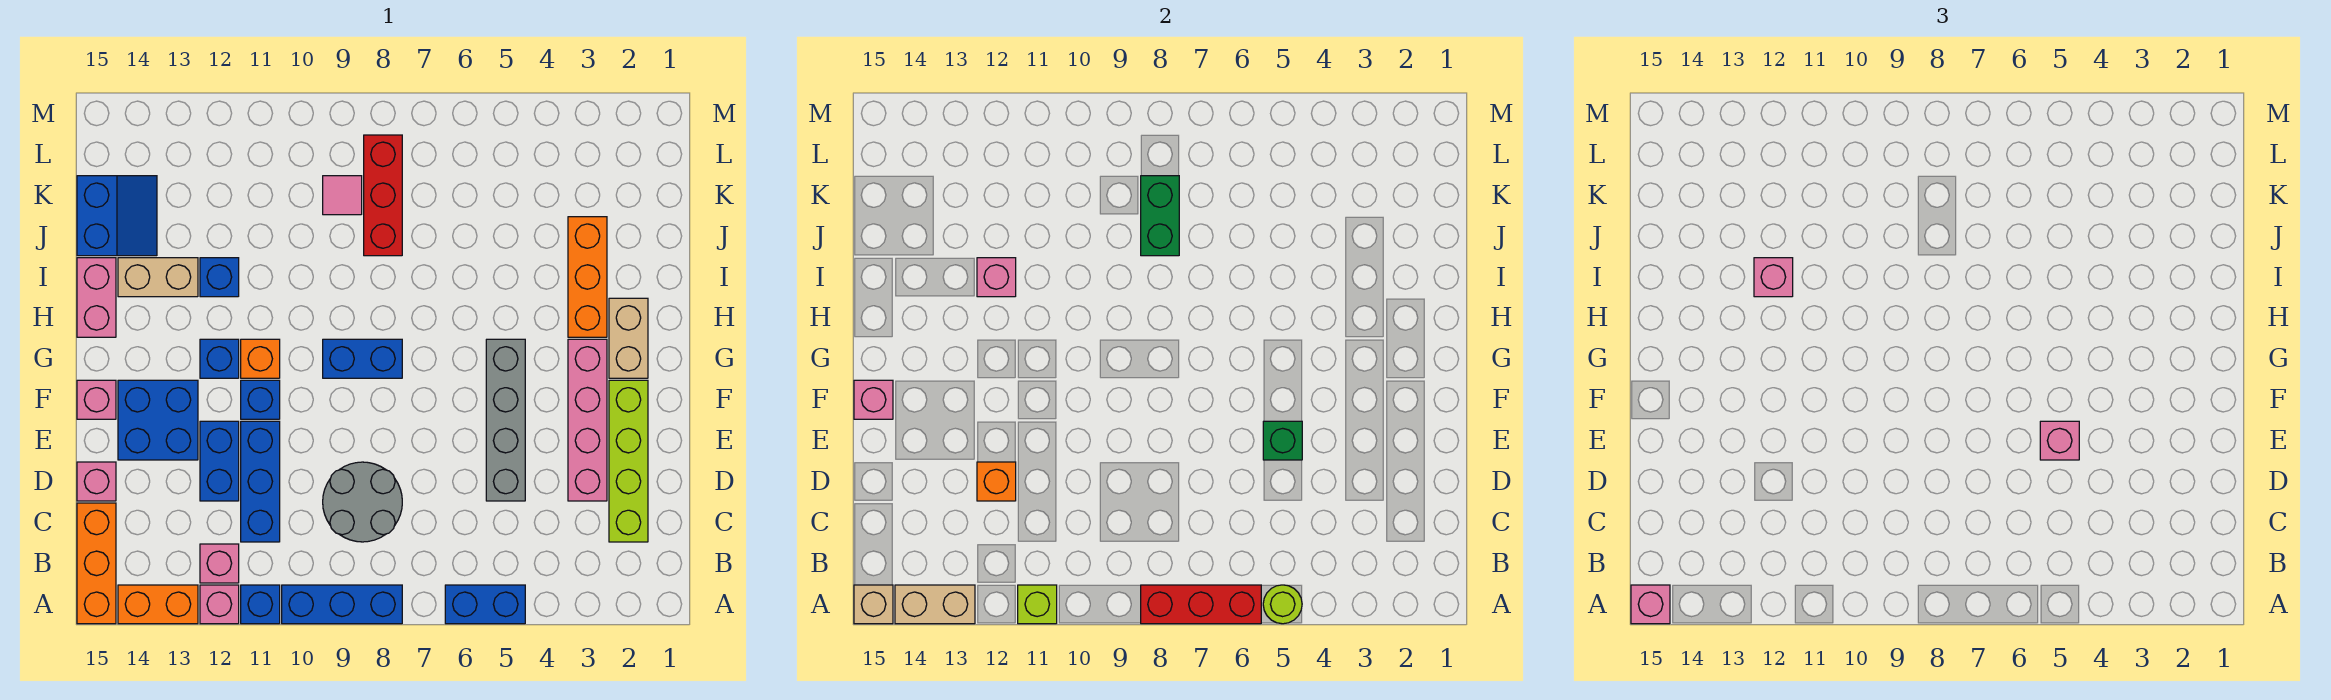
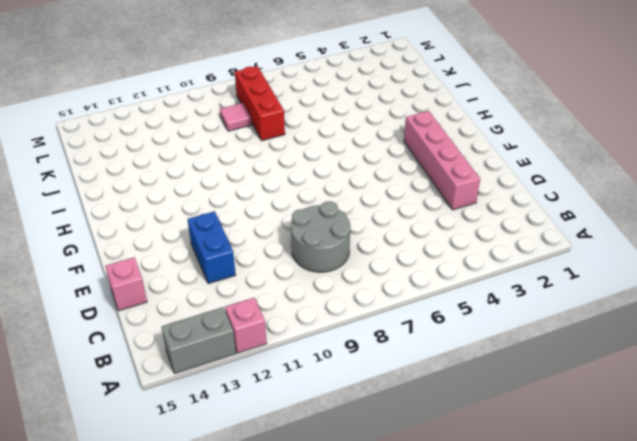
grey 1x2 brick [162,307,236,373] -> orange 1x2 brick [118,585,198,624]
none -> blue 1x2 brick [445,585,525,624]
none -> blue 1x3 brick [282,585,402,624]
none -> blue 1x1 brick [241,585,280,624]
none -> orange 1x3 brick [77,503,116,624]

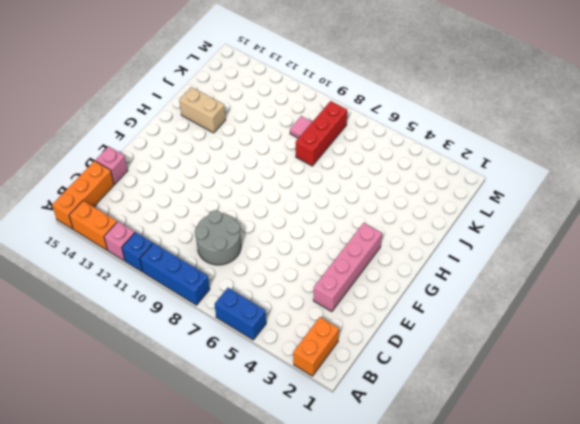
orange 1x2 brick [293,317,339,376] -> none
none -> pink 1x1 brick [200,544,239,583]
none -> lime 1x4 brick [609,380,648,542]
none -> blue 1x3 brick [241,421,280,542]
none -> grey 1x4 brick [486,339,525,501]

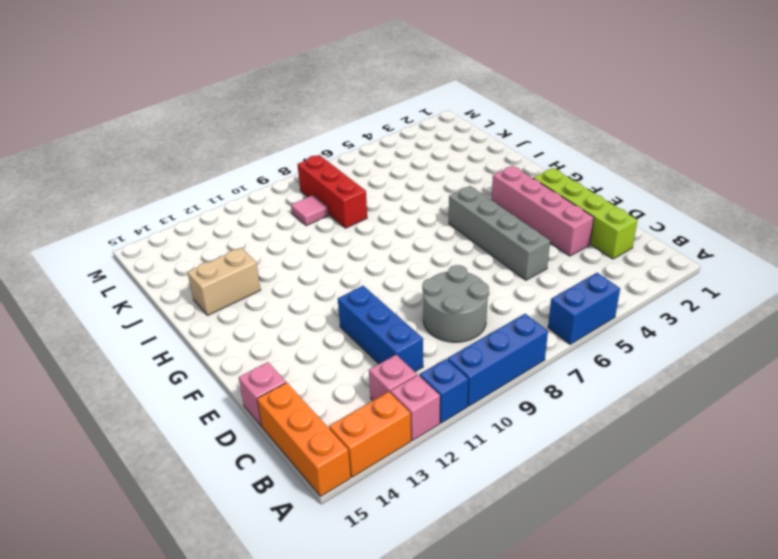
none -> blue 1x2 brick [200,421,239,501]
none -> blue 2x2 brick [118,380,198,460]
none -> blue 1x1 brick [241,380,280,419]
none -> pink 1x1 brick [77,380,116,419]

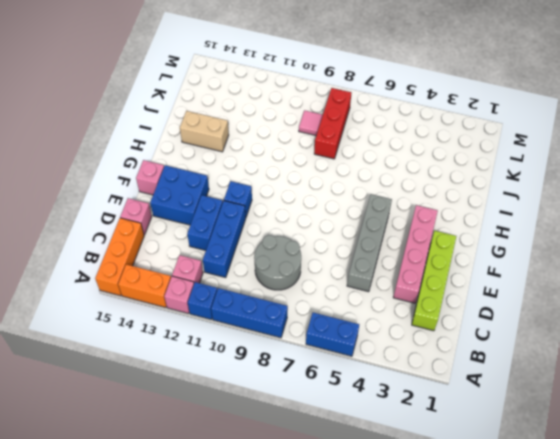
none -> tan 1x2 brick [609,298,648,378]
none -> blue 1x2 brick [323,339,402,378]
none -> orange 1x1 brick [241,339,280,378]
none -> blue 1x1 brick [200,339,239,378]

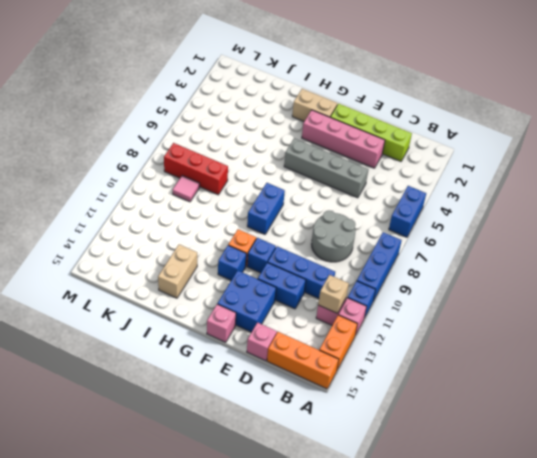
tan 1x1 brick [318,275,349,313] -> tan 1x1 brick moved to [854,585,893,624]
none -> orange 1x3 brick [568,217,607,337]
none -> pink 1x2 brick [77,258,116,337]
none -> blue 1x1 brick [200,258,239,297]
none -> blue 2x2 slope [77,176,157,256]

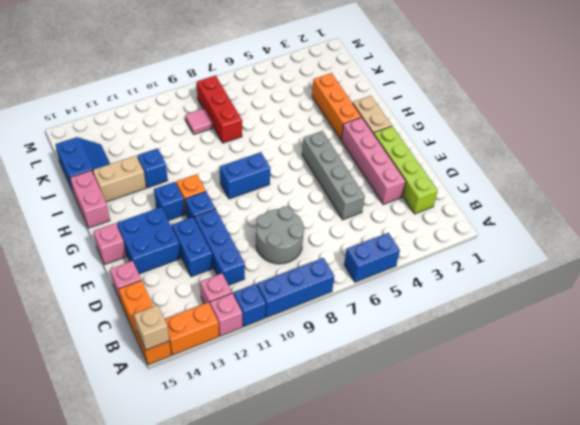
none -> lime 1x1 round brick [1263,585,1302,624]
none -> red 1x3 brick [1141,585,1261,624]
none -> lime 1x1 brick [1018,585,1057,624]
none -> tan 1x2 brick [895,585,975,624]

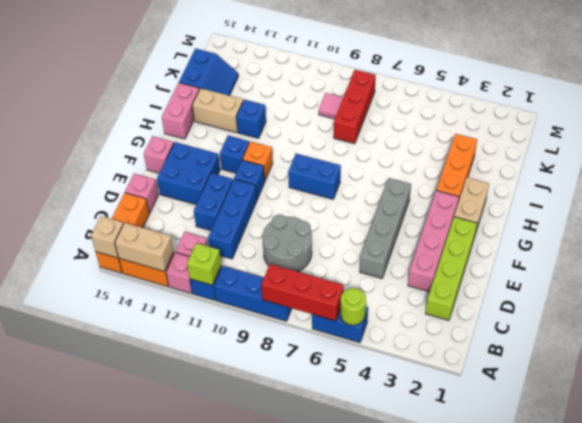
none -> orange 1x1 brick [977,462,1016,501]
none -> green 1x1 brick [1263,421,1302,460]
none -> pink 1x1 brick [854,380,893,419]
none -> pink 1x1 brick [977,258,1016,297]

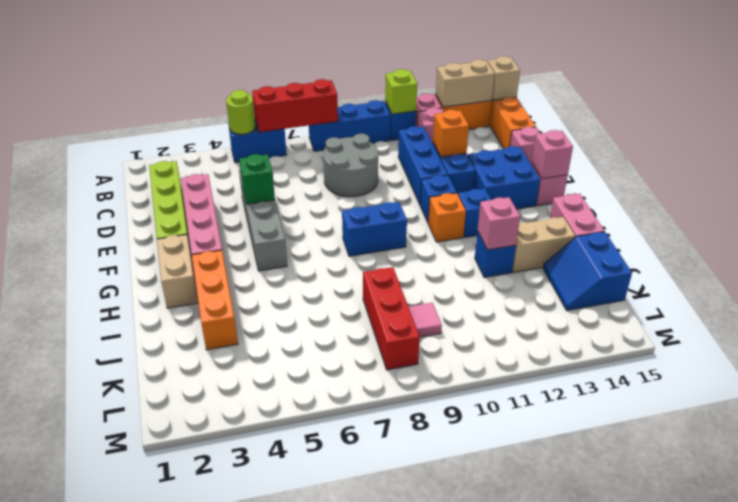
none -> green 1x2 brick [1141,176,1179,256]
none -> pink 1x1 brick [1631,585,1670,624]
none -> pink 1x1 brick [2040,421,2079,460]
none -> pink 1x1 brick [1754,258,1793,297]

